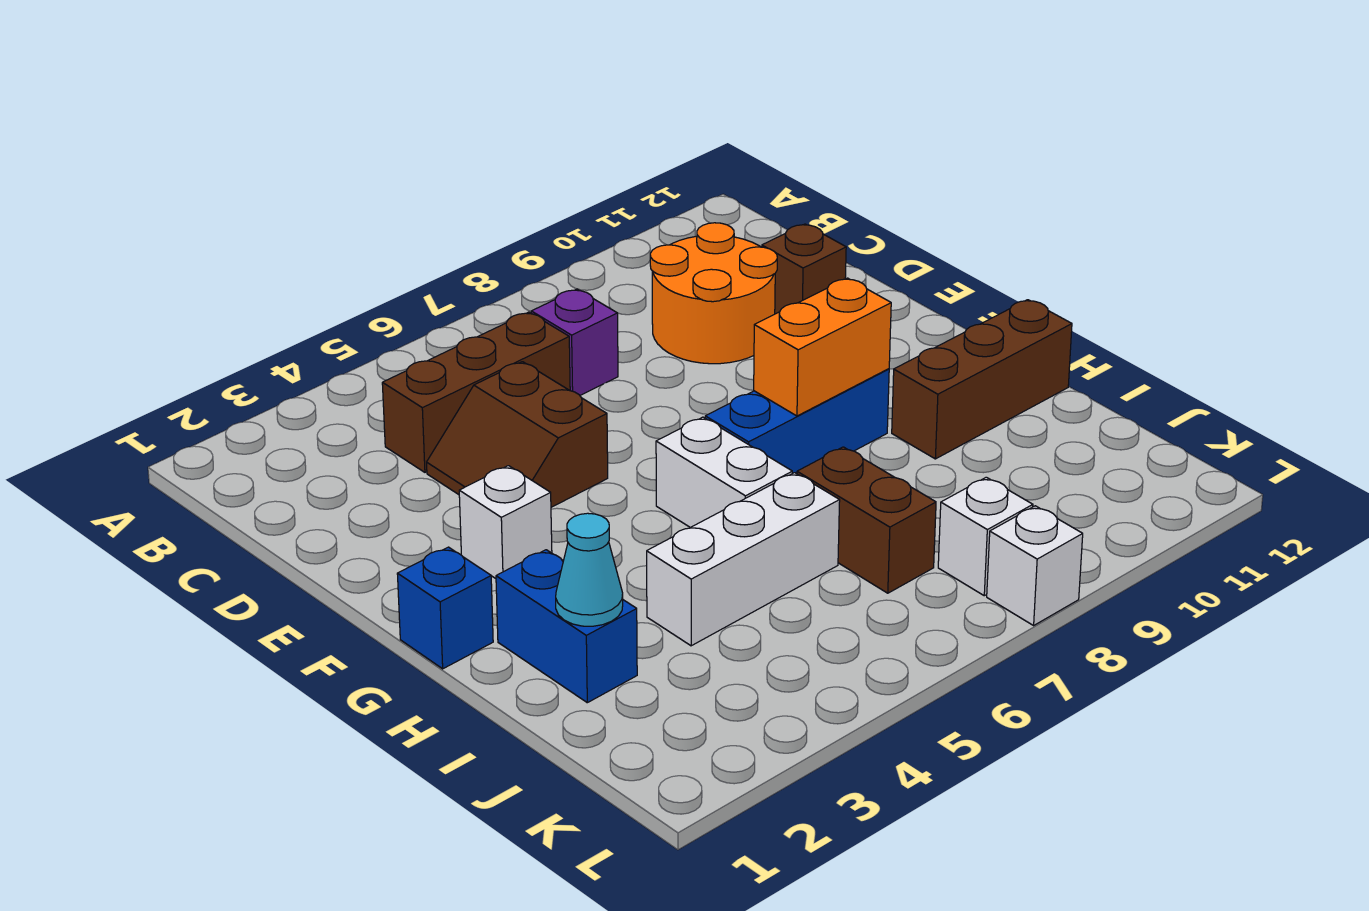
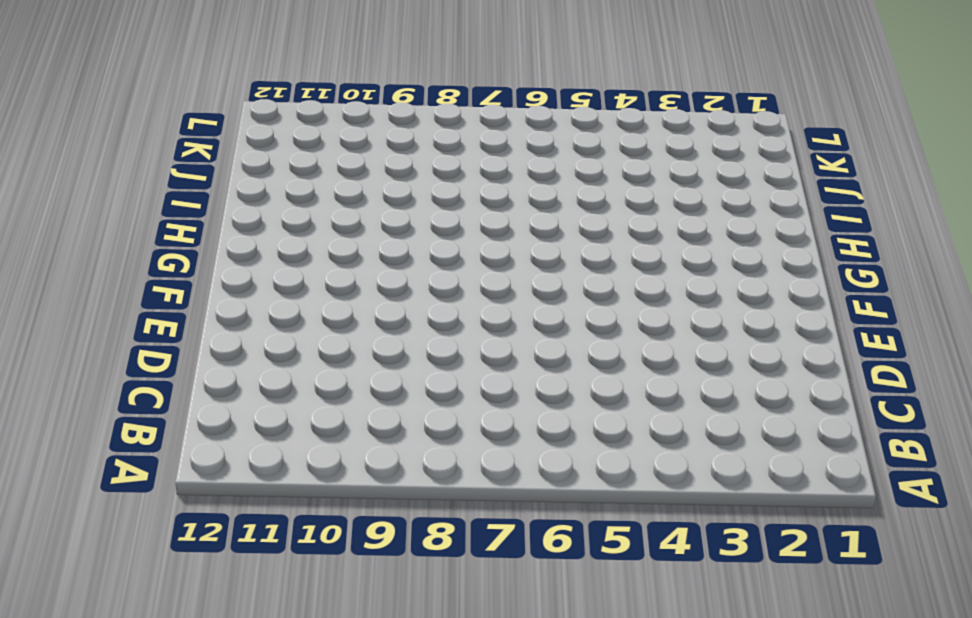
none -> brown 1x3 brick [382,312,570,472]
none -> purple 1x1 brick [531,289,618,395]
none -> orange 2x2 round brick [650,223,777,364]

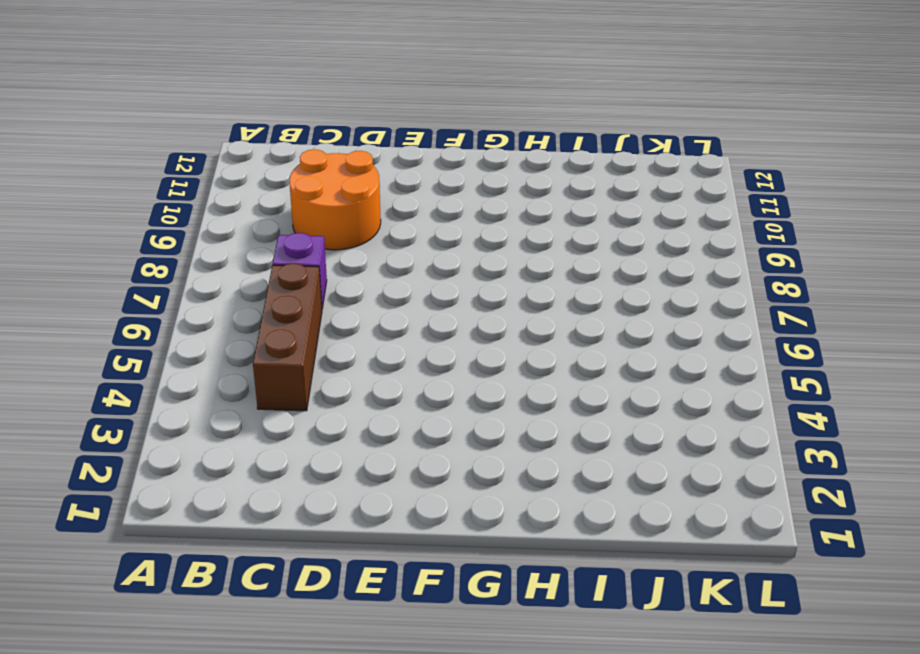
none -> brown 2x2 slope [427,362,608,507]
none -> brown 1x1 brick [762,224,846,314]
none -> white 1x1 brick [459,466,552,578]

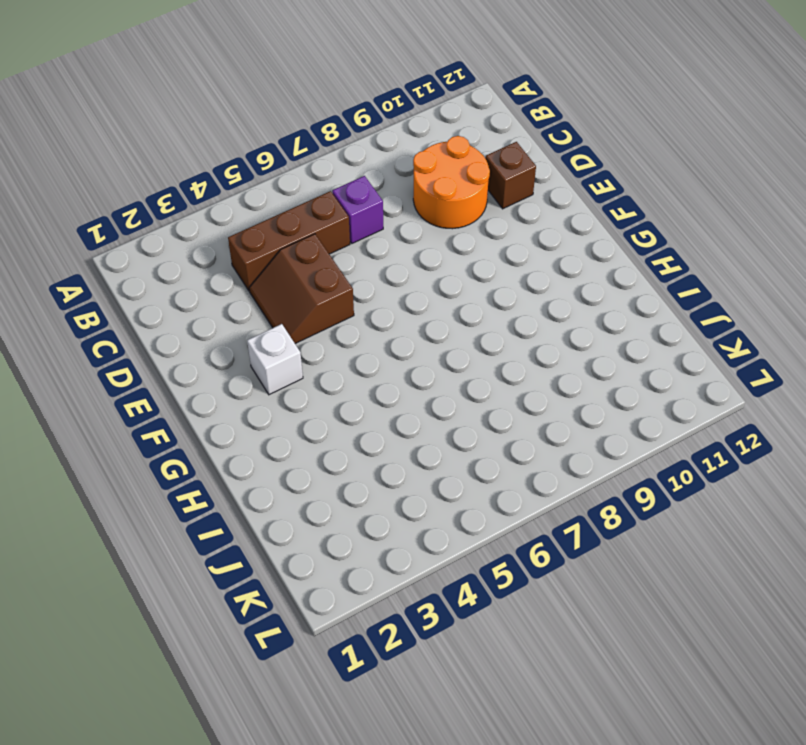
none -> blue 1x1 brick [397,547,493,669]
none -> white 1x2 brick [656,417,792,528]
none -> blue 1x3 brick [705,369,889,474]

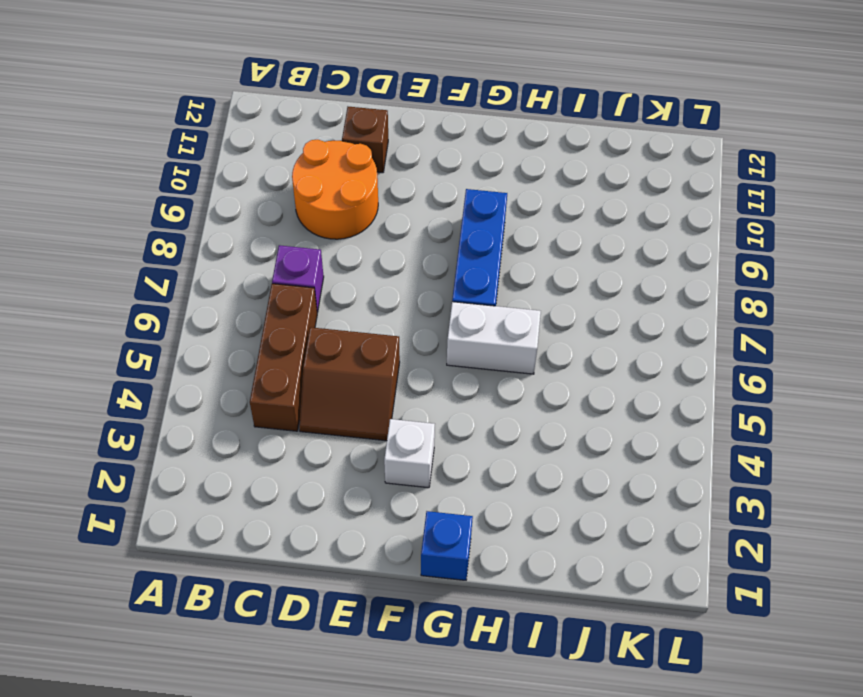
none -> blue 1x2 brick [496,550,637,703]
none -> brown 1x3 brick [892,300,1072,459]
none -> white 1x3 brick [647,473,840,646]

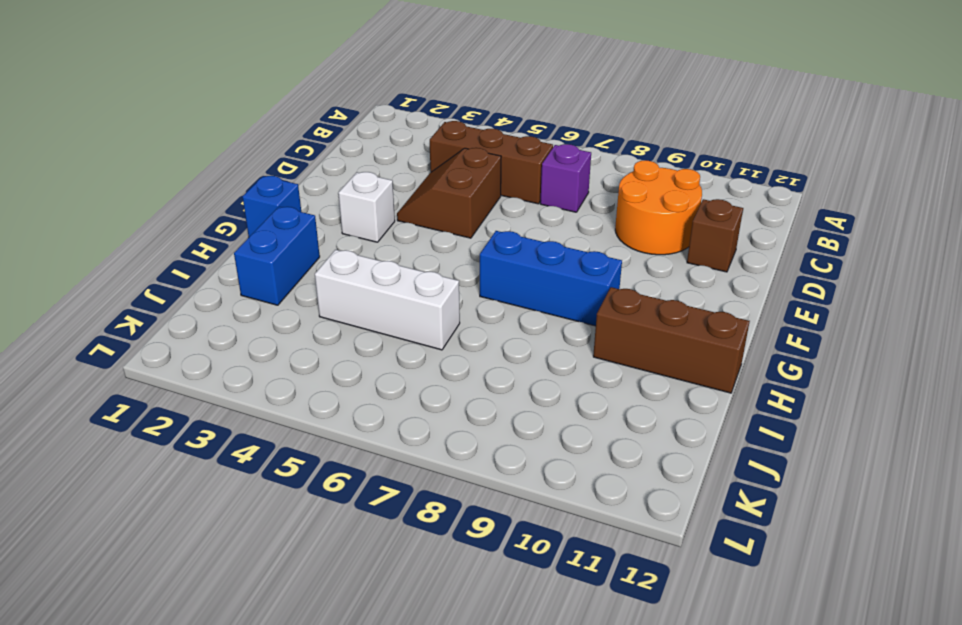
none -> white 1x2 brick [656,417,792,528]
none -> brown 1x2 brick [797,447,936,593]
none -> white 1x1 brick [938,477,1033,596]

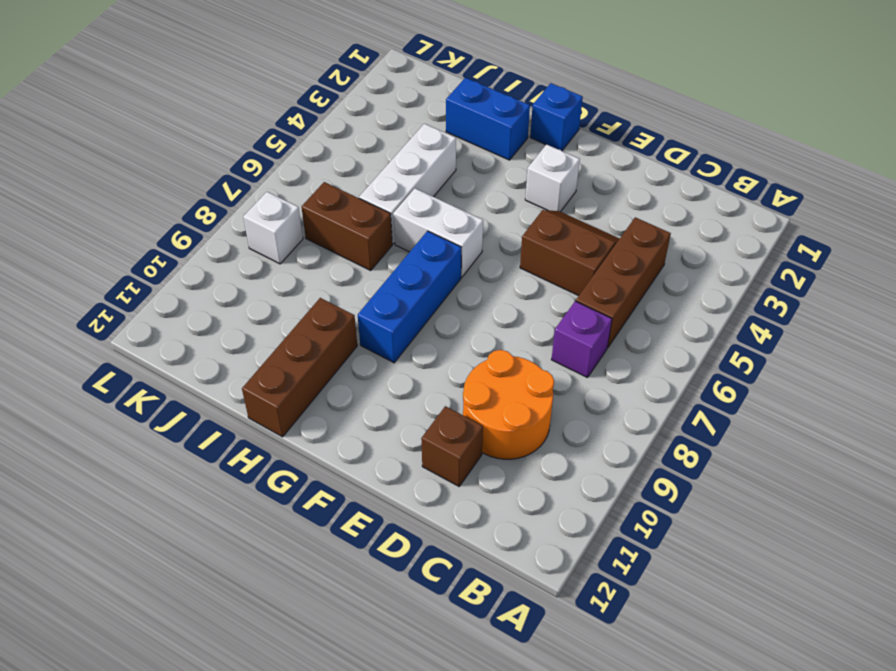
none -> white 1x1 brick [987,506,1083,625]
none -> orange 1x2 brick [754,278,891,416]
none -> cyan 1x1 cone [556,513,623,626]

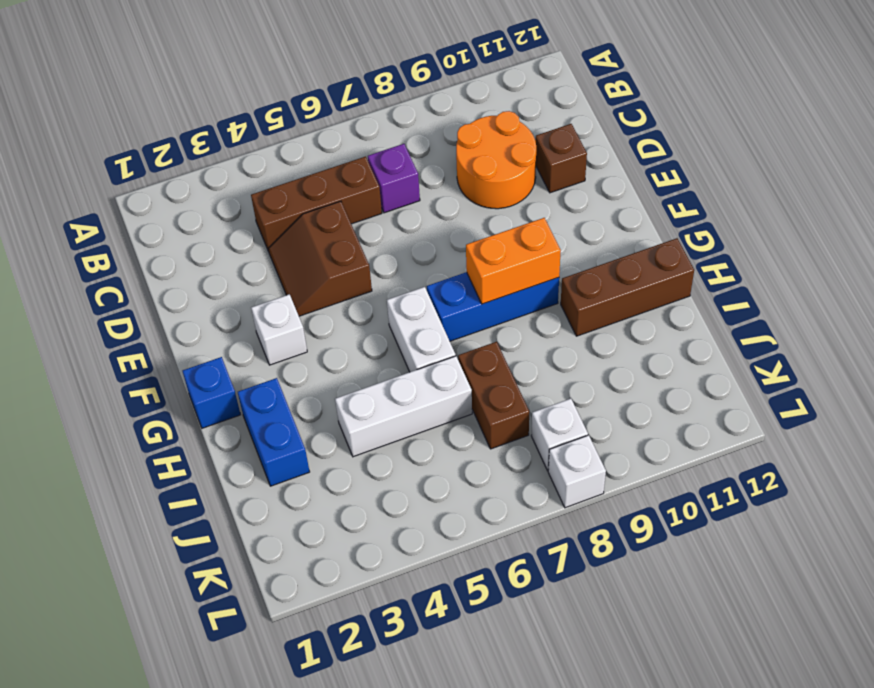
none -> cyan 1x1 cone [556,513,623,626]

